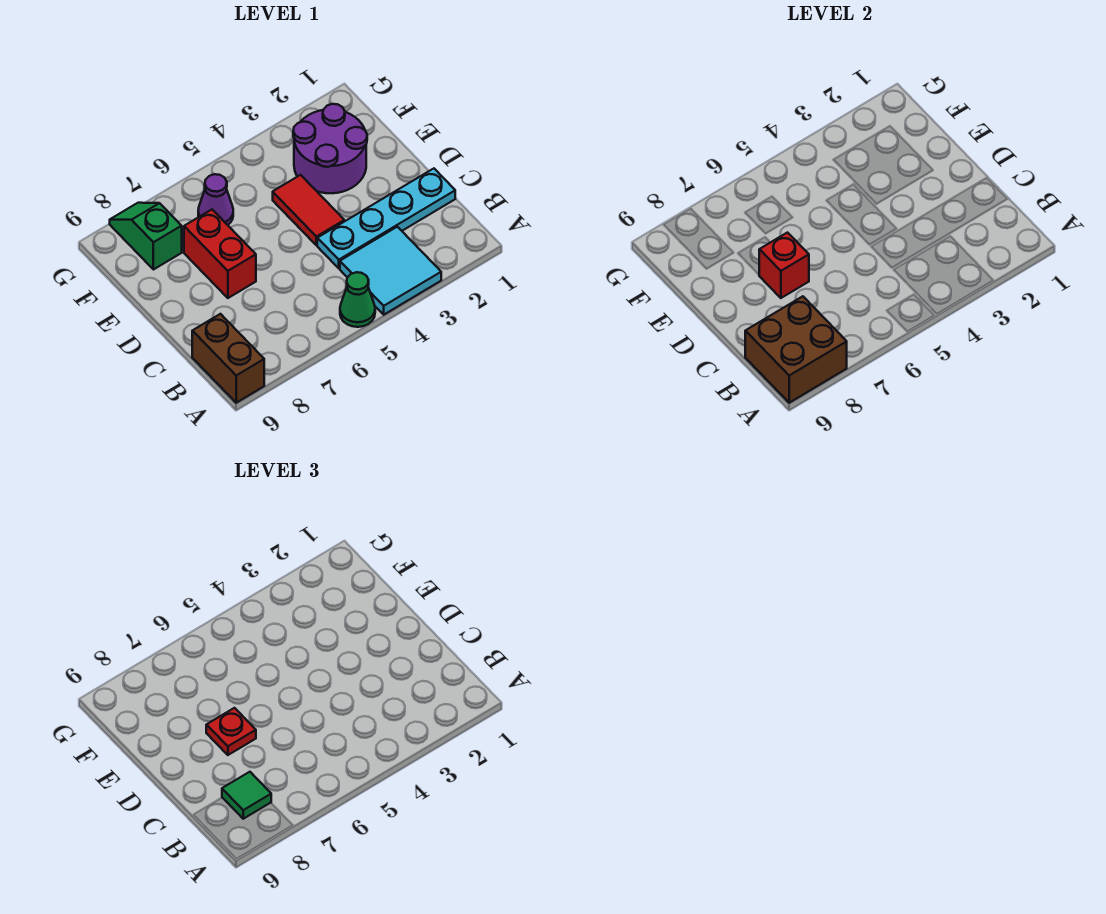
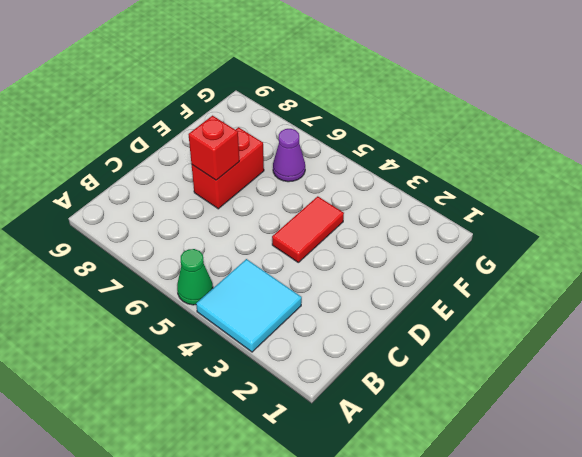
none -> brown 1x2 brick [192,314,264,403]
none -> cyan 1x4 plate [317,169,455,268]
none -> purple 2x2 round brick [293,104,367,193]

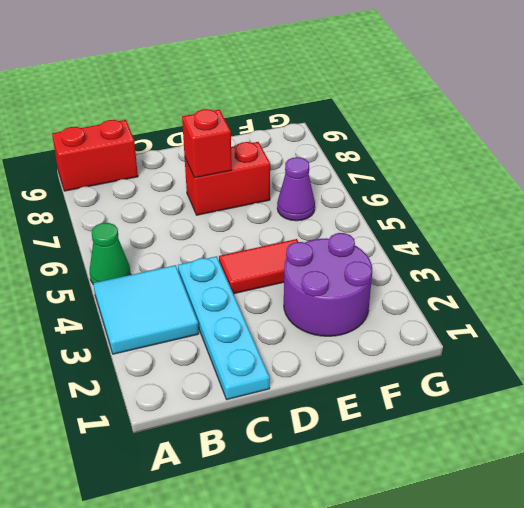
red 1x2 brick [52,120,138,191] -> brown 1x2 brick [192,314,264,403]
none -> green 1x2 slope [110,203,182,270]
none -> brown 2x2 brick [745,296,847,403]
none -> green 1x1 tile [222,772,271,819]

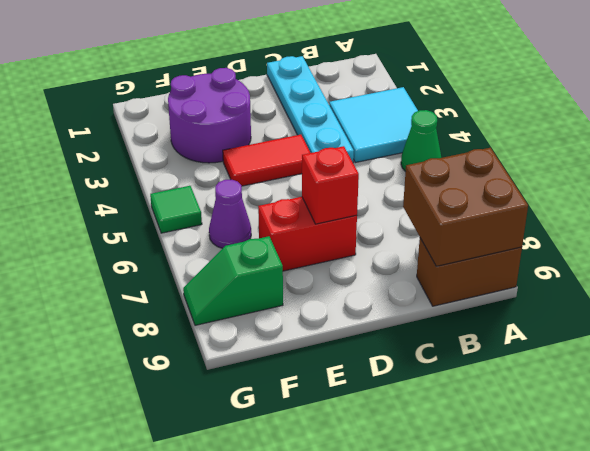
green 1x1 tile [150,186,202,233] -> green 1x1 tile moved to [222,772,271,819]
none -> red 1x1 plate [206,708,256,755]

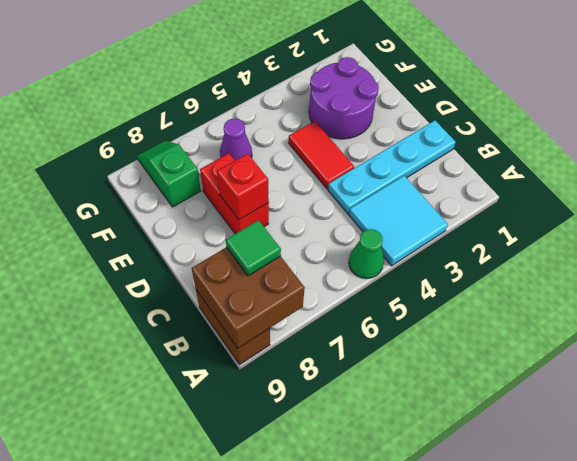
none -> red 1x1 plate [206,708,256,755]

